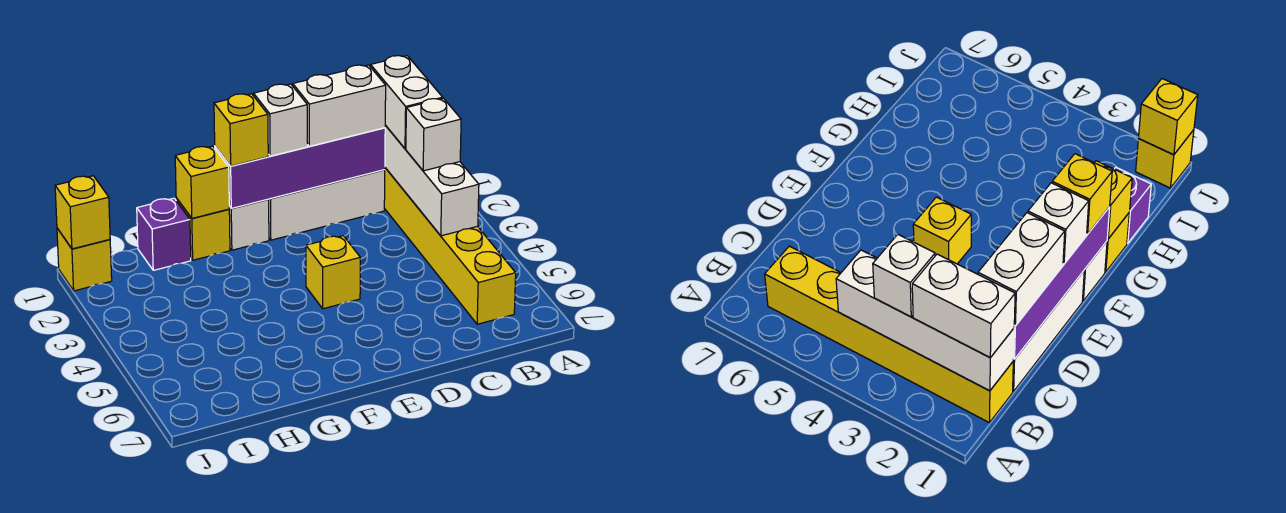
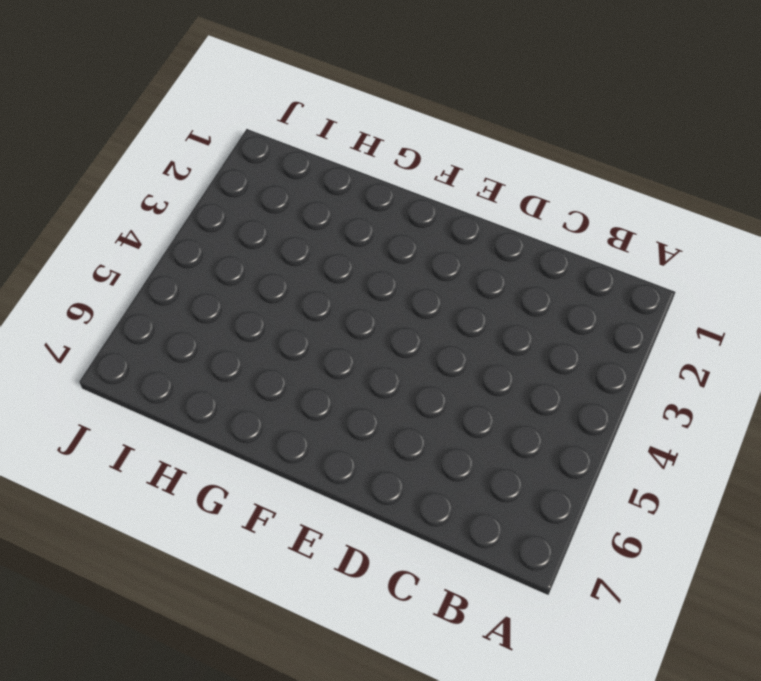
none -> yellow 1x6 brick [384,168,516,324]
none -> white 1x3 brick [268,170,385,240]
none -> yellow 1x1 brick [306,236,360,309]

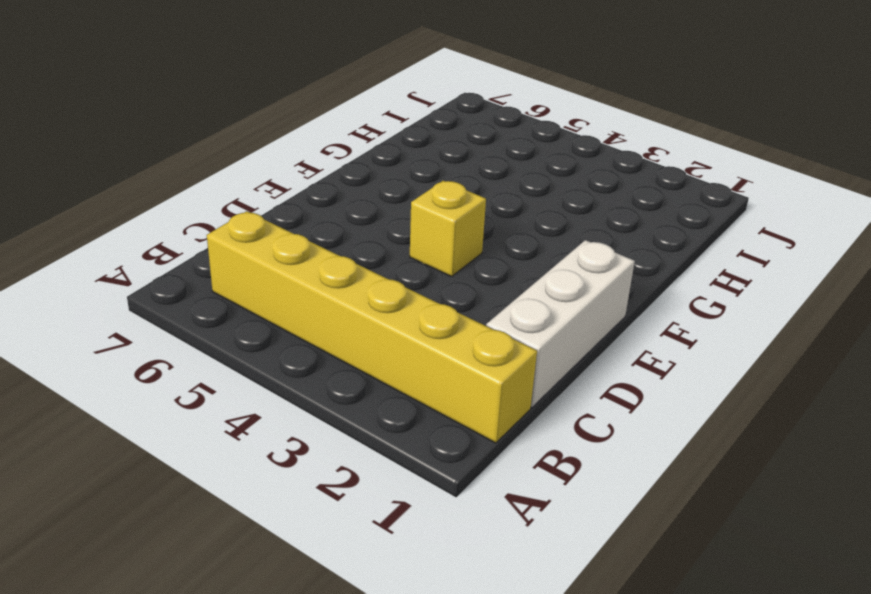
none -> white 1x1 brick [229,199,269,250]
none -> yellow 1x1 brick [176,198,230,260]
none -> purple 1x1 brick [137,198,191,270]

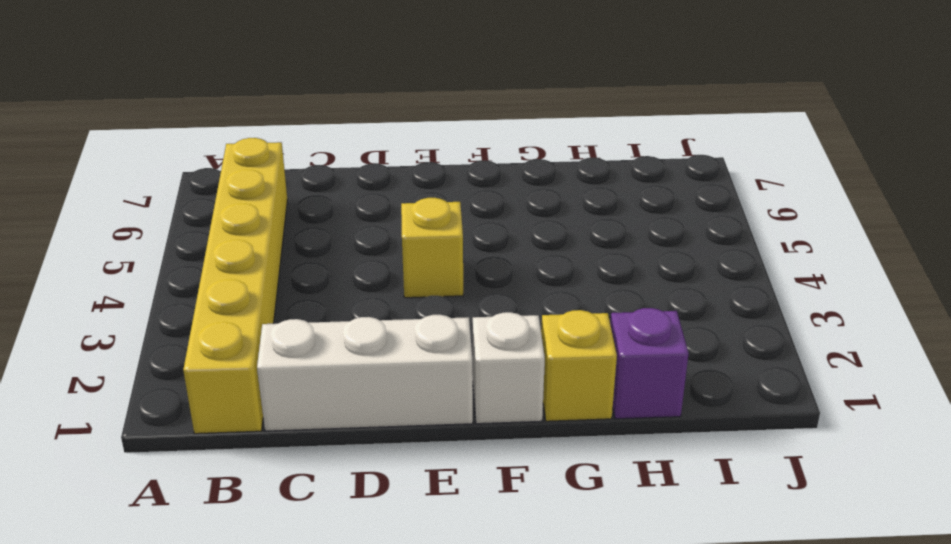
none -> yellow 1x1 brick [57,228,112,291]
none -> white 1x4 brick [385,125,479,236]
none -> purple 1x4 brick [215,128,385,208]

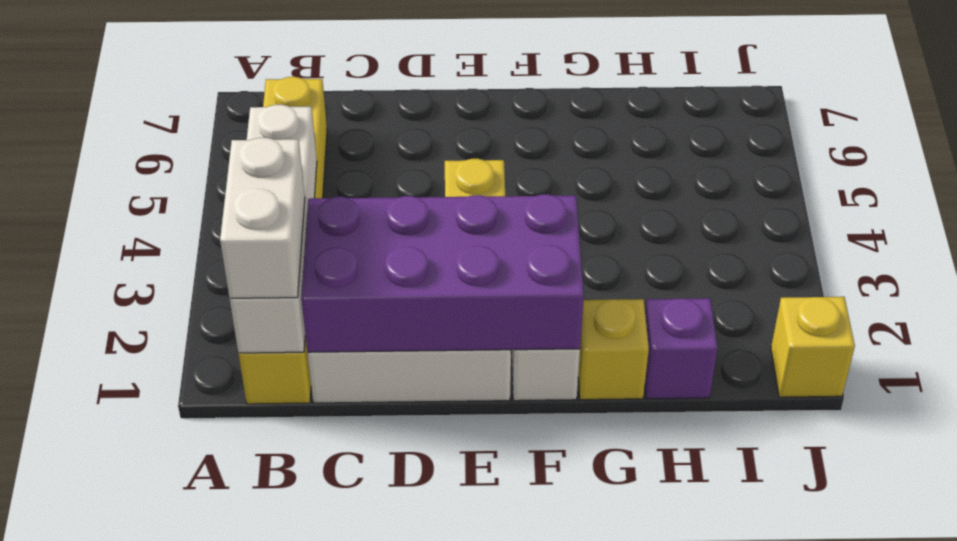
purple 2x4 brick [301,194,584,352] -> purple 1x4 brick [215,128,385,208]
none -> yellow 1x1 brick [175,146,229,218]
none -> yellow 1x1 brick [55,176,110,249]
none -> white 1x1 brick [406,98,461,171]

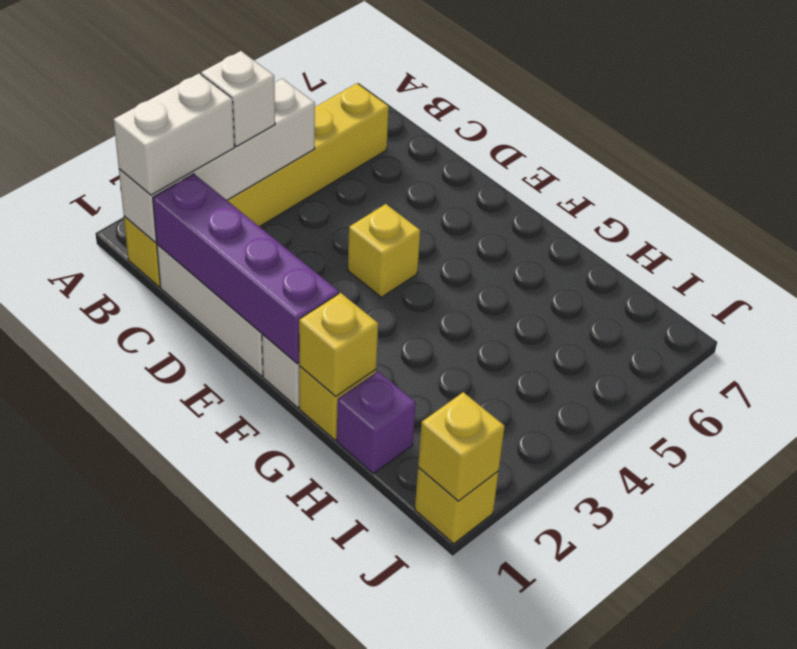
none -> white 1x2 brick [293,65,386,146]
none -> white 1x1 brick [254,84,308,156]
none -> yellow 1x1 brick [214,94,268,166]

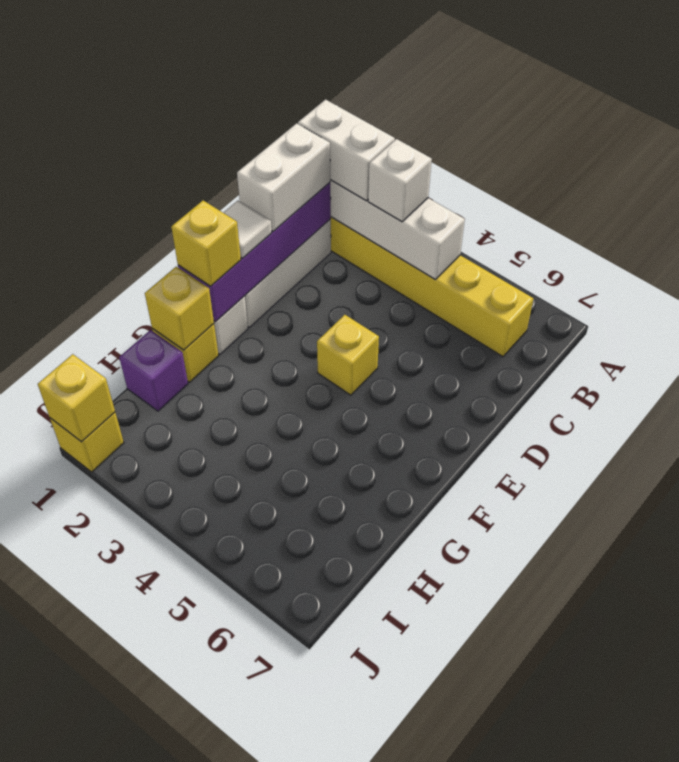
white 1x1 tile [223,200,272,258] -> white 1x1 brick [254,84,308,156]

